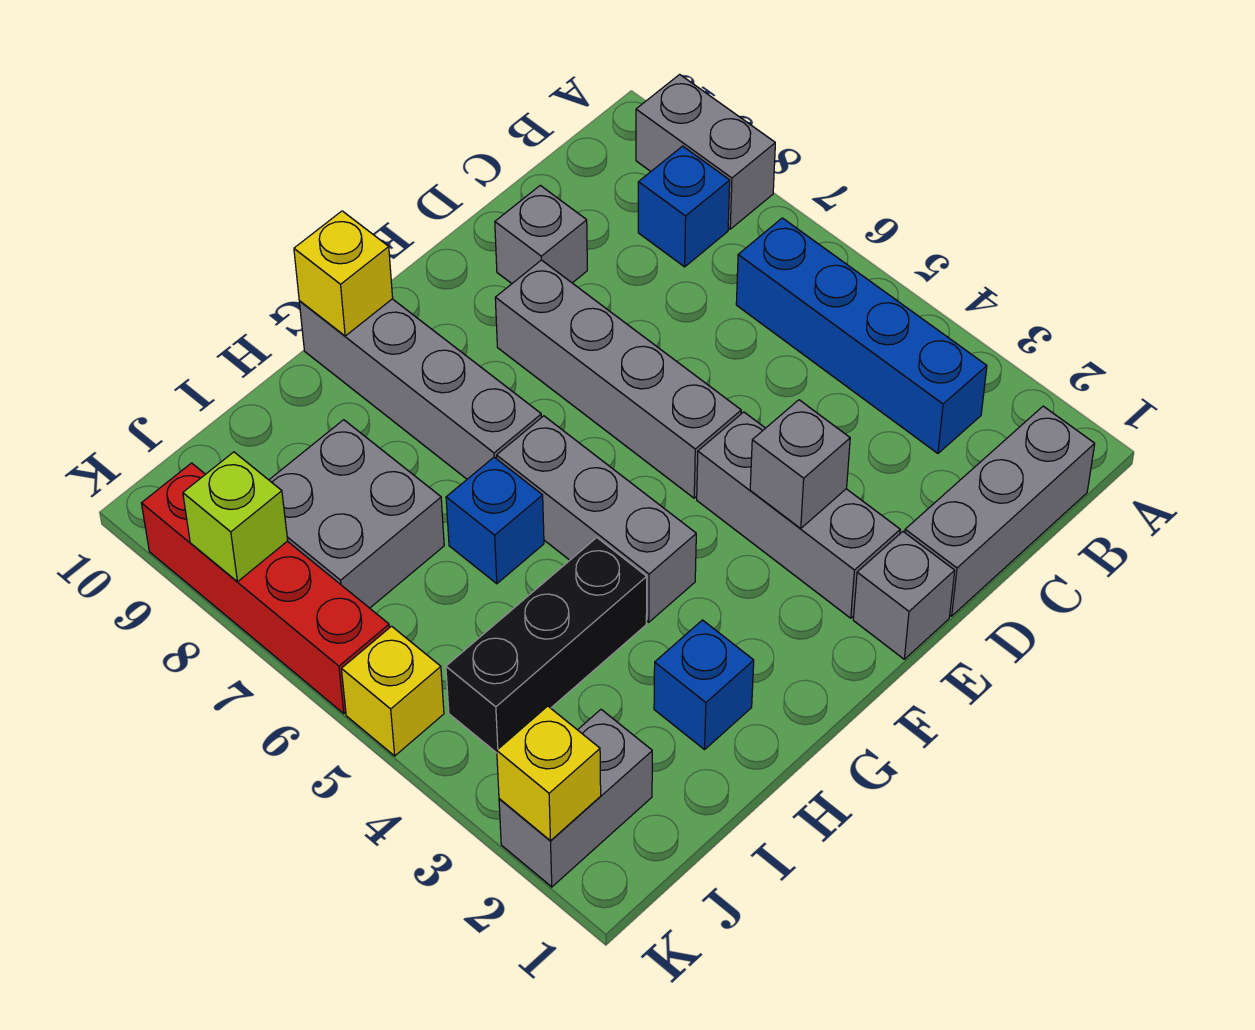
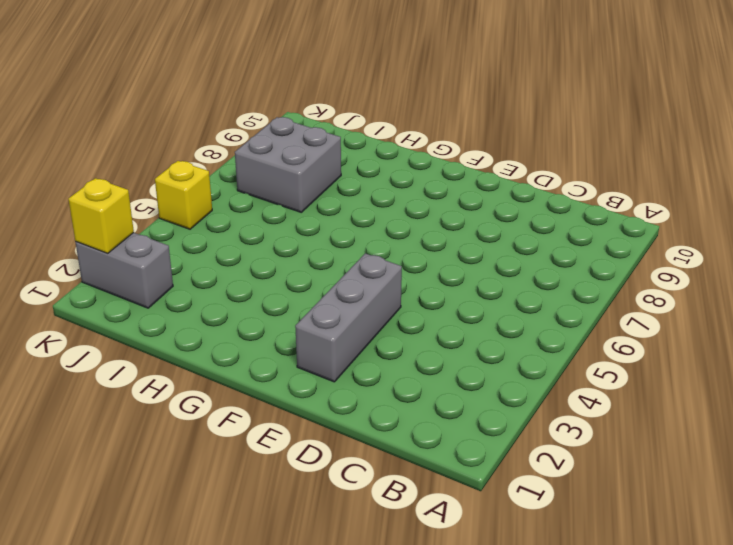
none -> grey 1x2 brick [636,74,775,229]
none -> grey 1x3 brick [905,406,1095,616]
none -> blue 1x4 brick [736,218,987,453]

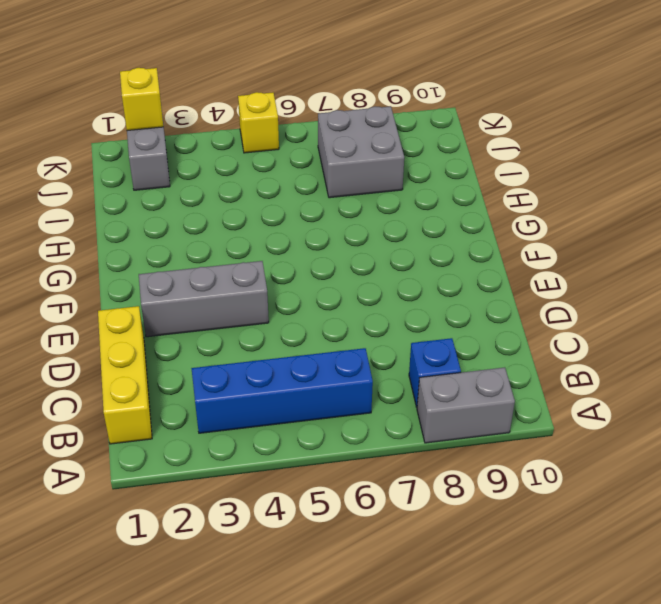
yellow 1x3 brick [98,306,152,444] -> grey 1x3 brick [905,406,1095,616]
none -> grey 1x1 brick [495,185,587,284]
none -> grey 1x1 brick [853,532,955,659]
none -> grey 1x4 brick [495,260,741,498]

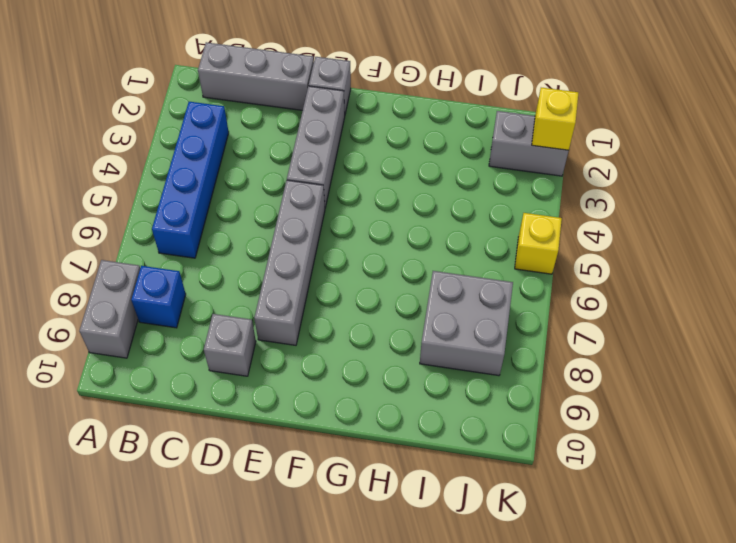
none -> grey 1x3 brick [497,416,696,622]
none -> grey 1x4 brick [299,299,542,479]
none -> blue 1x1 brick [654,620,754,750]

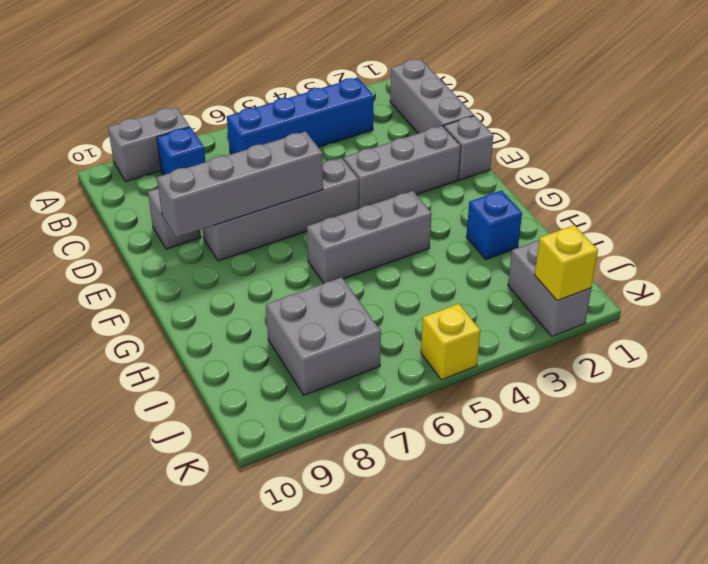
grey 1x4 brick [157,132,323,237] -> grey 1x4 brick moved to [299,299,542,479]
none -> black 1x3 brick [446,538,647,753]
none -> blue 1x1 brick [446,457,544,584]
none -> red 1x4 brick [141,463,389,713]

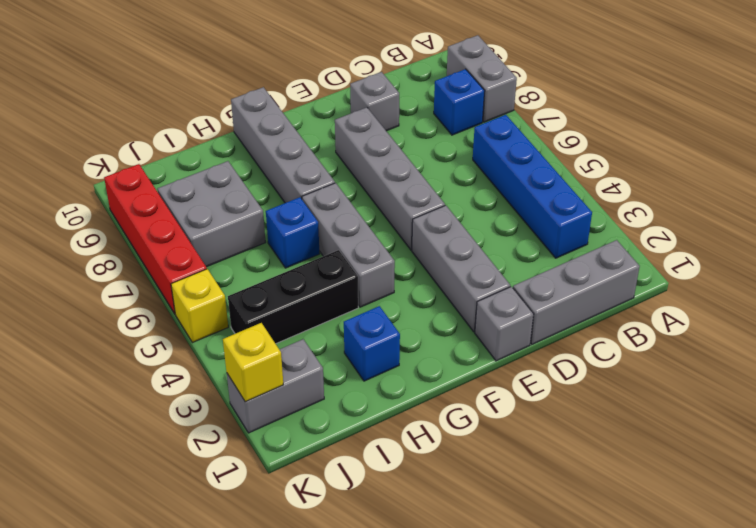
none -> grey 1x1 brick [750,400,850,528]
none -> yellow 1x1 brick [294,211,393,336]
none -> lime 1x1 brick [183,452,288,582]

